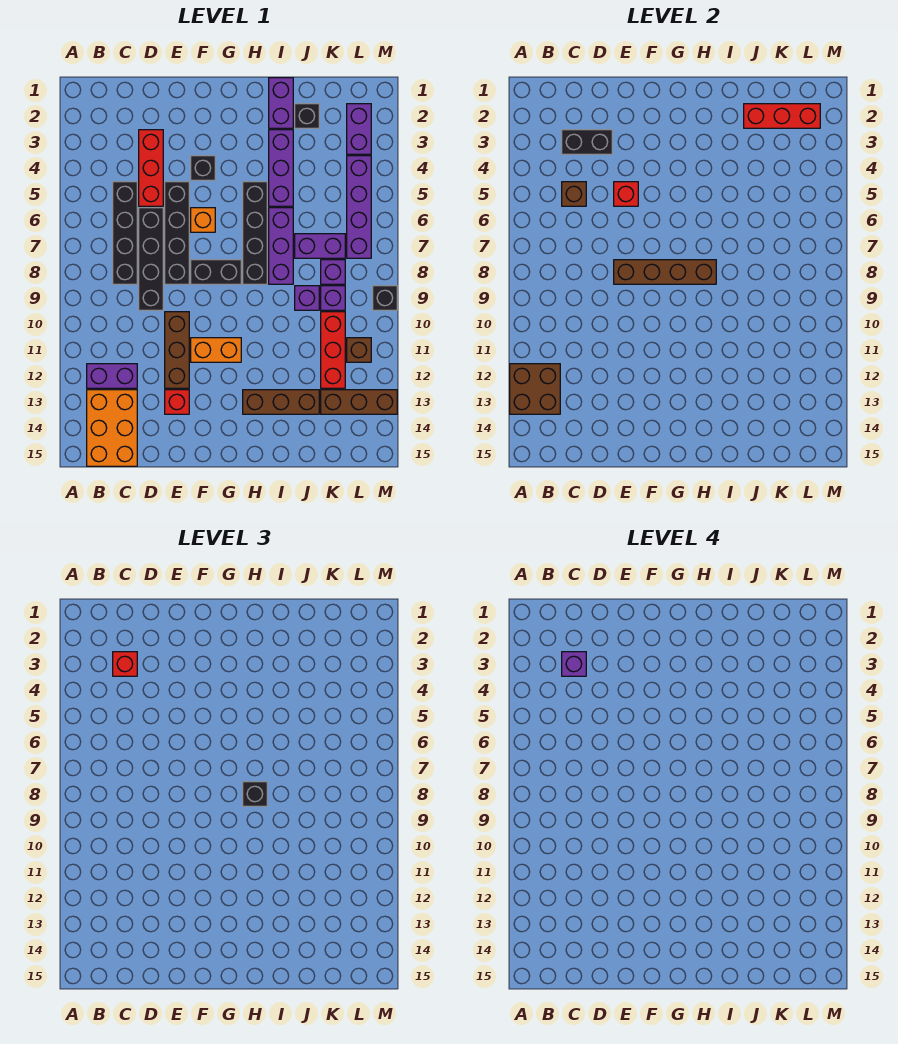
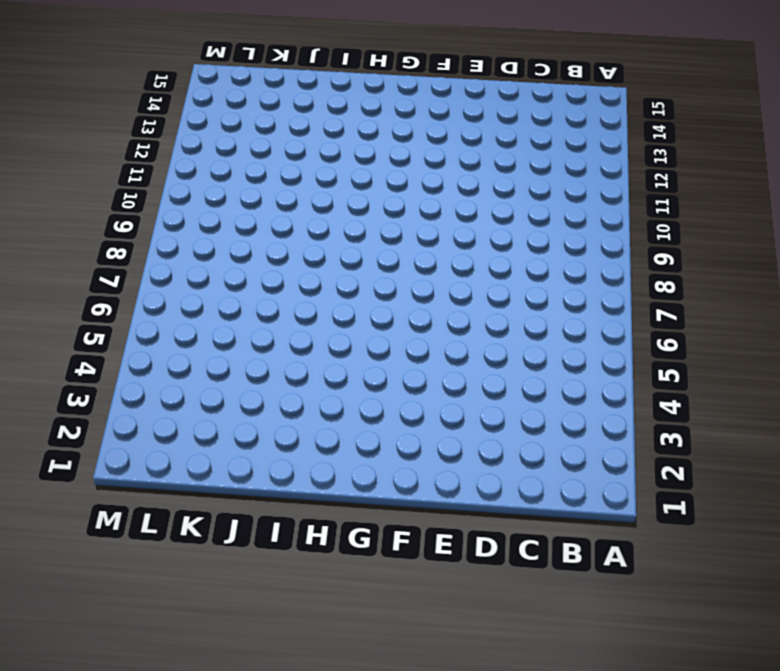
none -> purple 1x2 brick [87,364,137,388]
none -> orange 2x3 brick [87,390,137,466]
none -> black 1x4 brick [113,182,137,284]
none -> red 1x3 brick [139,130,163,206]

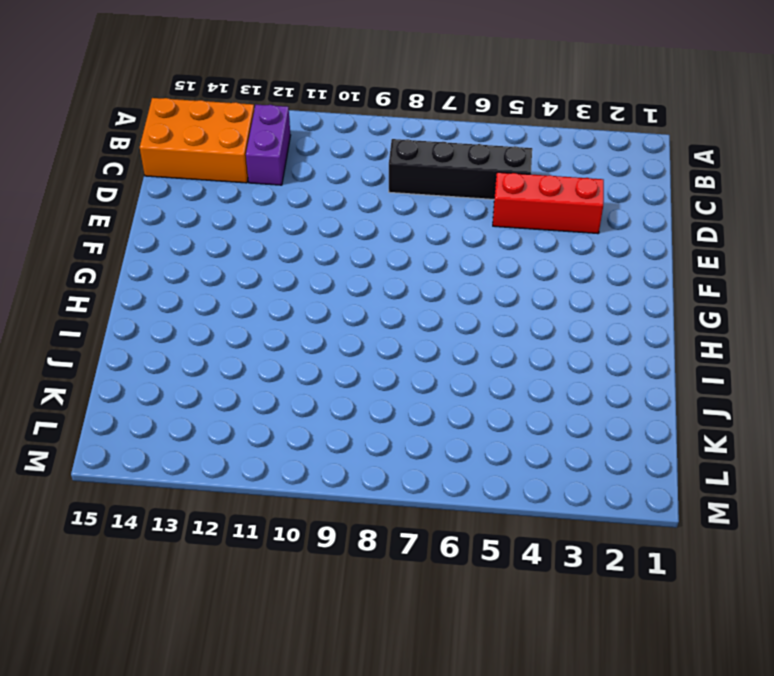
none -> black 1x4 brick [139,208,163,310]
none -> black 1x4 brick [165,182,189,284]
none -> brown 1x3 brick [165,312,189,388]
none -> red 1x1 brick [165,390,189,414]

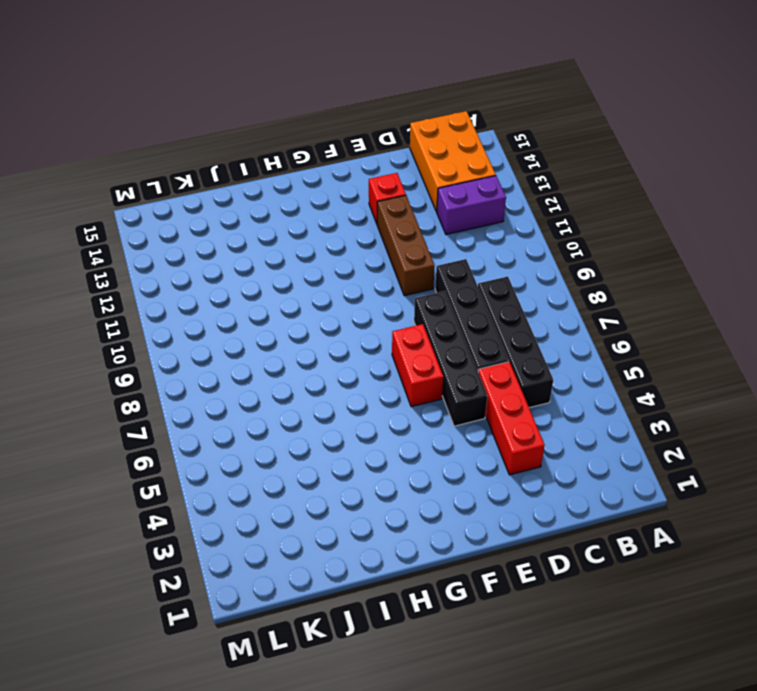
red 1x2 brick [392,324,443,407] -> orange 1x1 brick [191,208,215,232]
none -> black 1x1 brick [191,156,215,180]
none -> black 1x2 brick [191,260,241,284]
none -> orange 1x2 brick [191,338,241,362]
none -> black 1x4 brick [243,182,267,284]

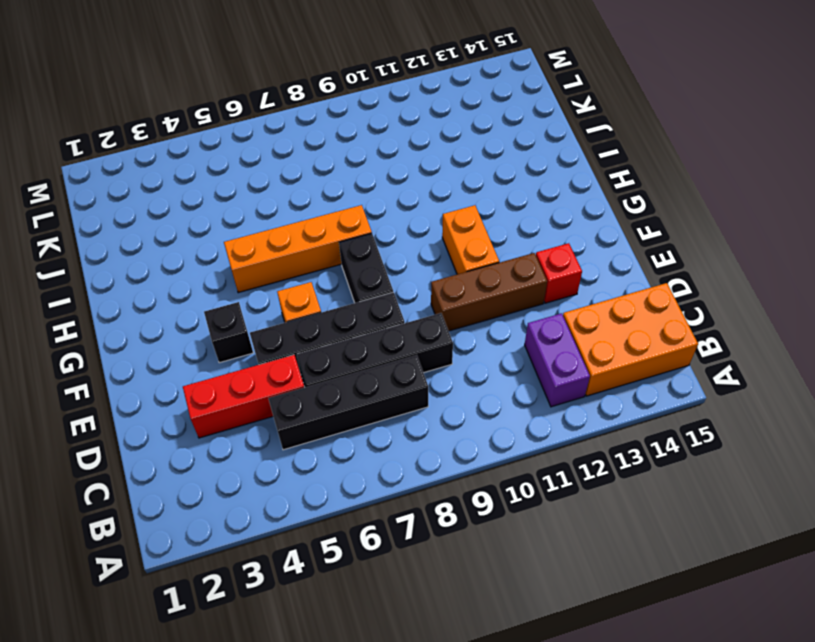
orange 1x4 brick [224,205,372,293] -> black 1x4 brick [243,182,267,284]
none -> brown 1x3 brick [243,390,319,414]
none -> purple 1x2 brick [269,78,293,128]
none -> purple 1x3 brick [269,130,293,206]
none -> purple 1x3 brick [269,208,293,284]

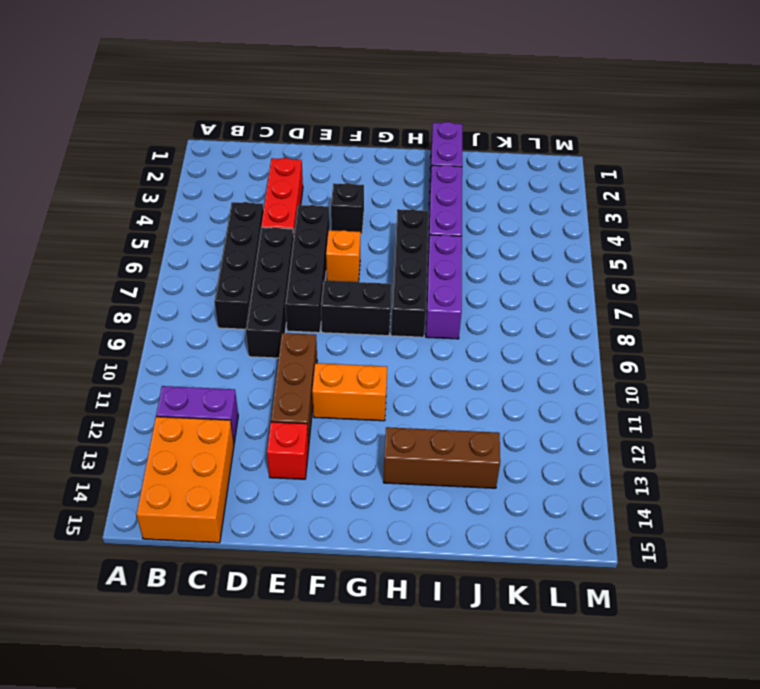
none -> black 1x1 brick [295,104,319,128]
none -> purple 1x2 brick [295,234,345,258]
none -> purple 1x1 brick [295,286,319,310]
none -> purple 1x1 brick [321,260,345,284]

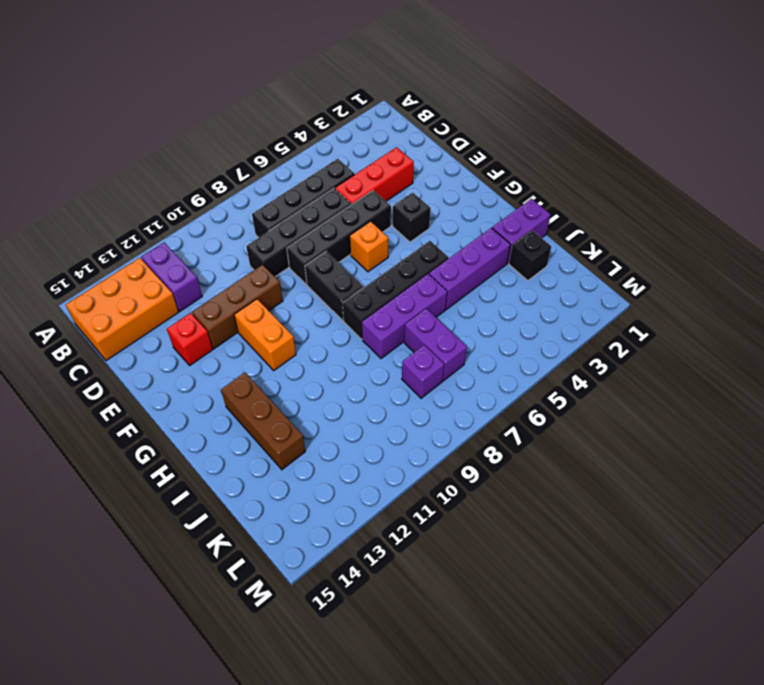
none -> purple 1x1 brick [295,286,319,310]
none -> purple 1x1 brick [321,286,345,310]
none -> red 1x3 brick [321,312,345,388]
none -> brown 1x3 brick [321,390,397,414]

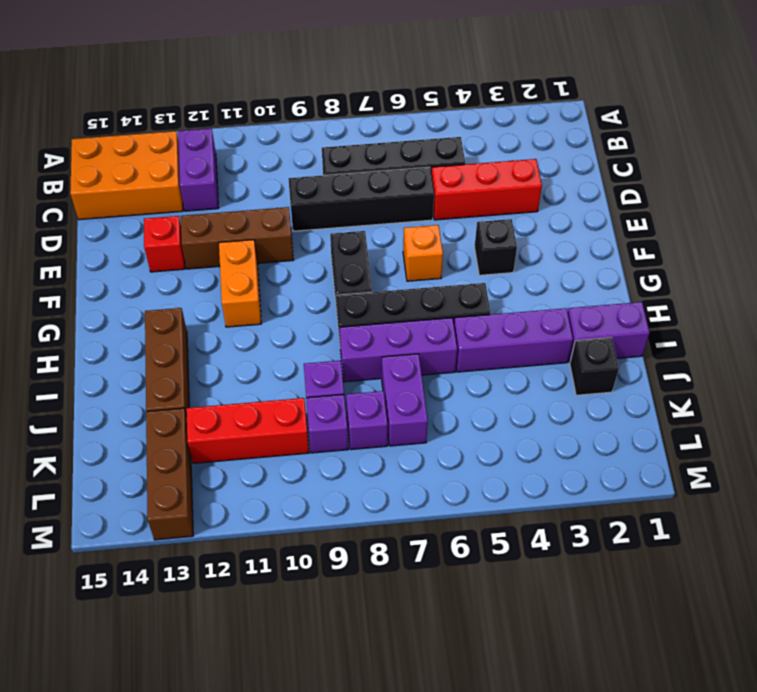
none -> black 1x4 brick [165,182,189,284]
none -> purple 1x2 brick [347,104,371,154]
none -> purple 1x4 brick [347,156,371,258]
none -> brown 1x1 brick [347,338,371,362]

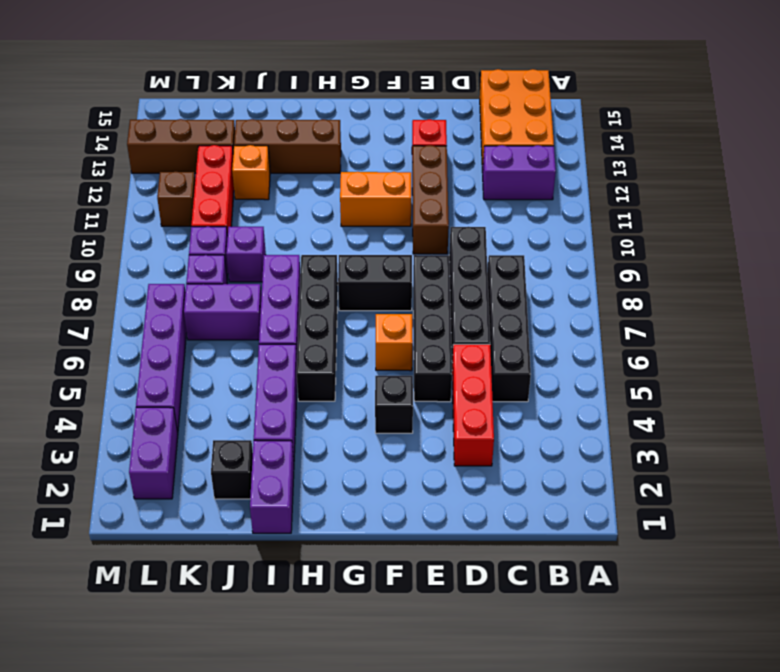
orange 1x1 brick [232,145,270,200] -> none
none -> black 1x1 brick [373,286,397,310]
none -> brown 2x2 brick [510,364,560,414]
none -> black 1x2 brick [562,130,612,154]
none -> brown 1x1 brick [562,182,586,206]

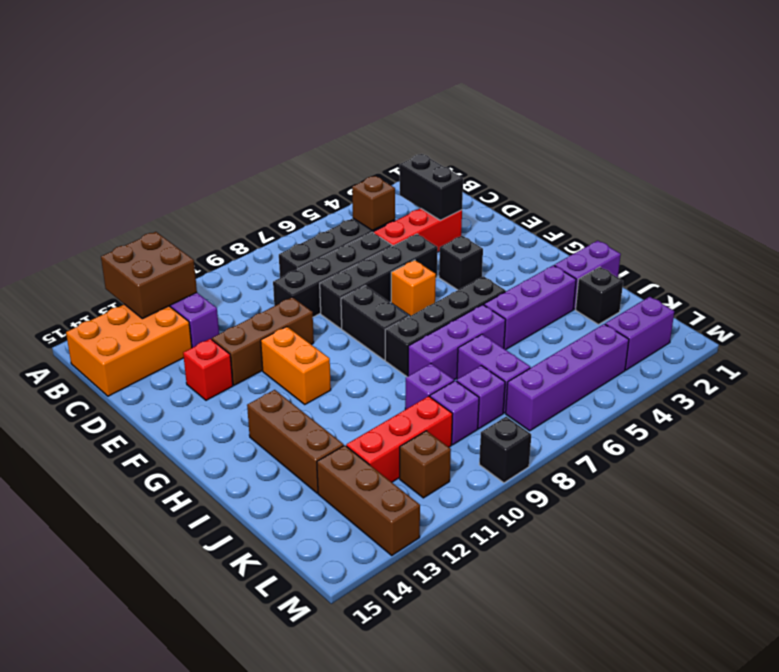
none -> red 1x1 brick [614,182,638,206]
none -> brown 1x4 brick [614,260,716,284]
none -> red 1x3 brick [744,104,820,128]
none -> red 1x1 brick [113,652,137,676]

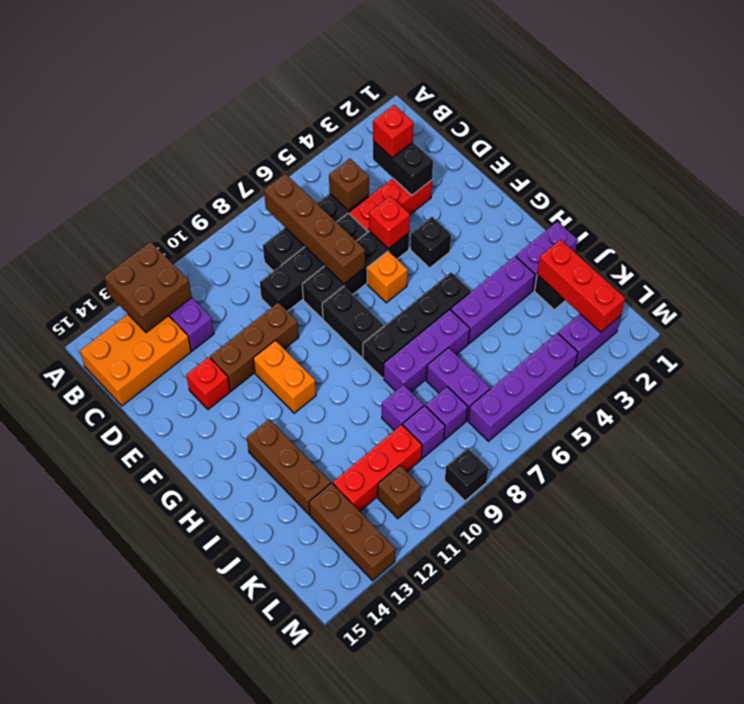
brown 1x4 brick [264,174,365,284] -> brown 1x4 brick moved to [614,260,716,284]
none -> black 1x1 brick [243,782,267,806]
none -> purple 1x1 brick [562,652,586,676]

